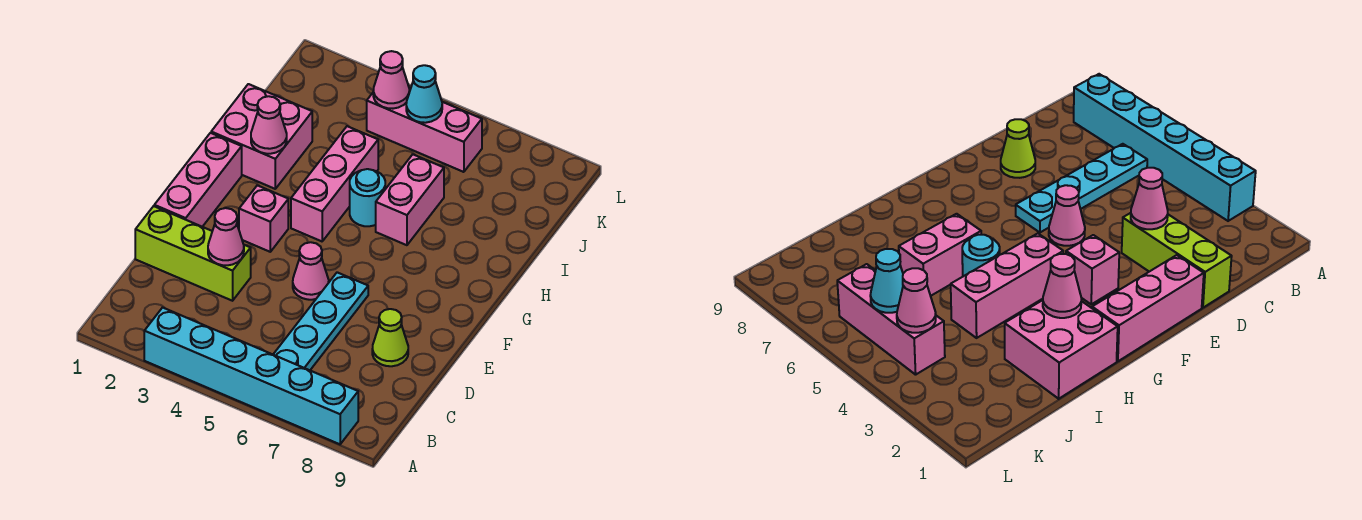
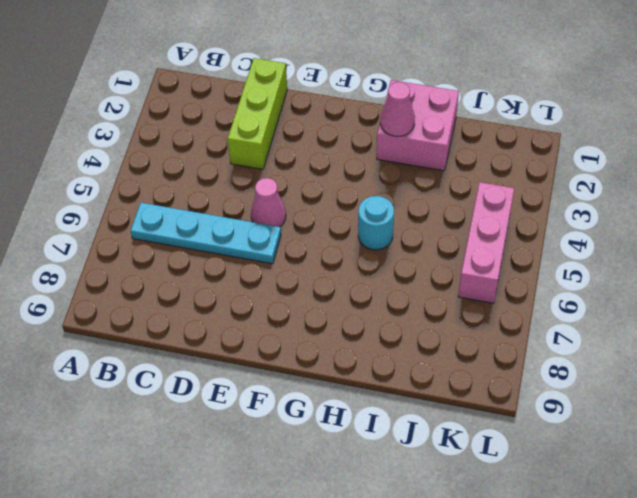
none -> cyan 1x6 brick [144,308,358,444]
none -> lime 1x1 cone [372,309,408,366]
none -> pink 1x3 brick [154,133,242,227]

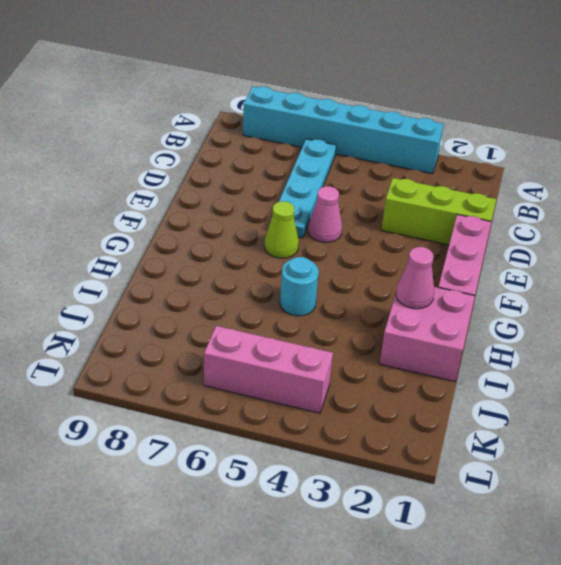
lime 1x1 cone [264,201,299,258] -> lime 1x1 cone moved to [372,309,408,366]
none -> pink 1x1 brick [239,185,288,252]
none -> pink 1x3 brick [291,126,378,241]
none -> pink 1x2 brick [376,155,444,245]

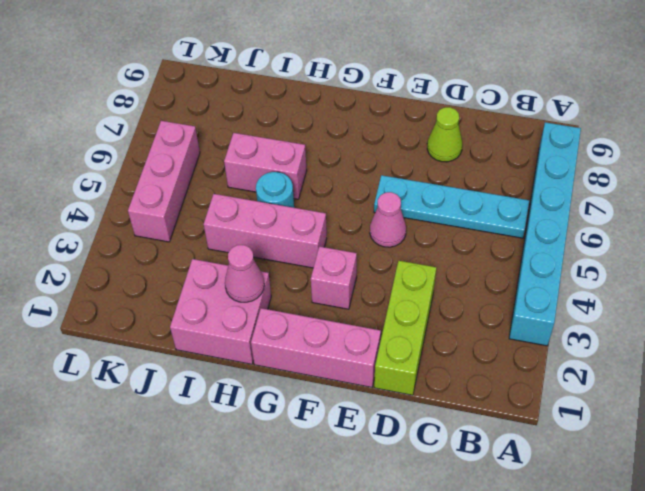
none -> pink 1x1 cone [208,208,244,265]
none -> pink 1x1 cone [373,51,409,109]
none -> cyan 1x1 cone [406,65,442,123]

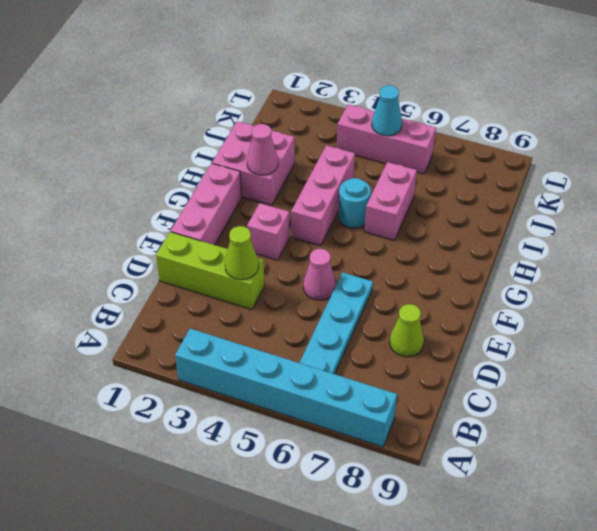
lime 1x1 cone [225,226,259,280] -> pink 1x1 cone [208,208,244,265]
none -> pink 1x1 cone [373,51,409,109]

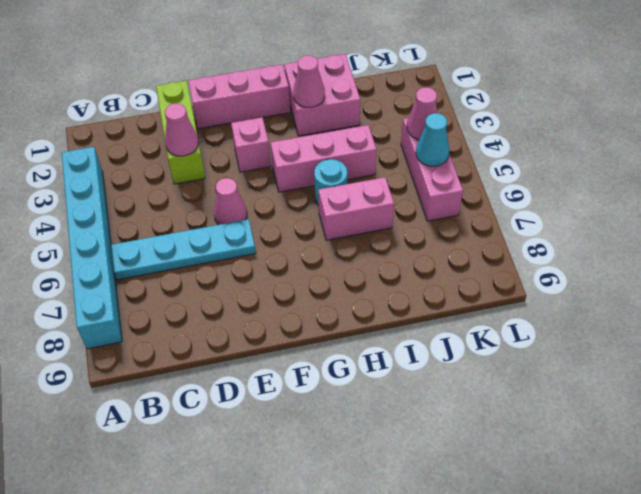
none -> lime 1x1 cone [372,309,408,366]

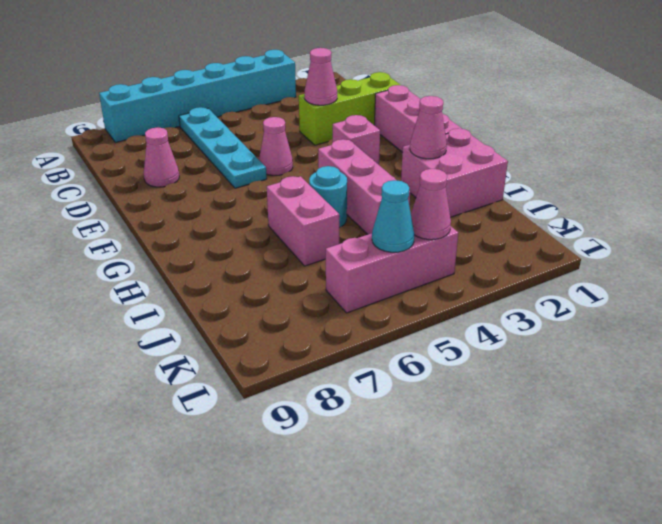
pink 1x1 cone [144,127,179,187] -> lime 1x1 cone [372,309,408,366]

